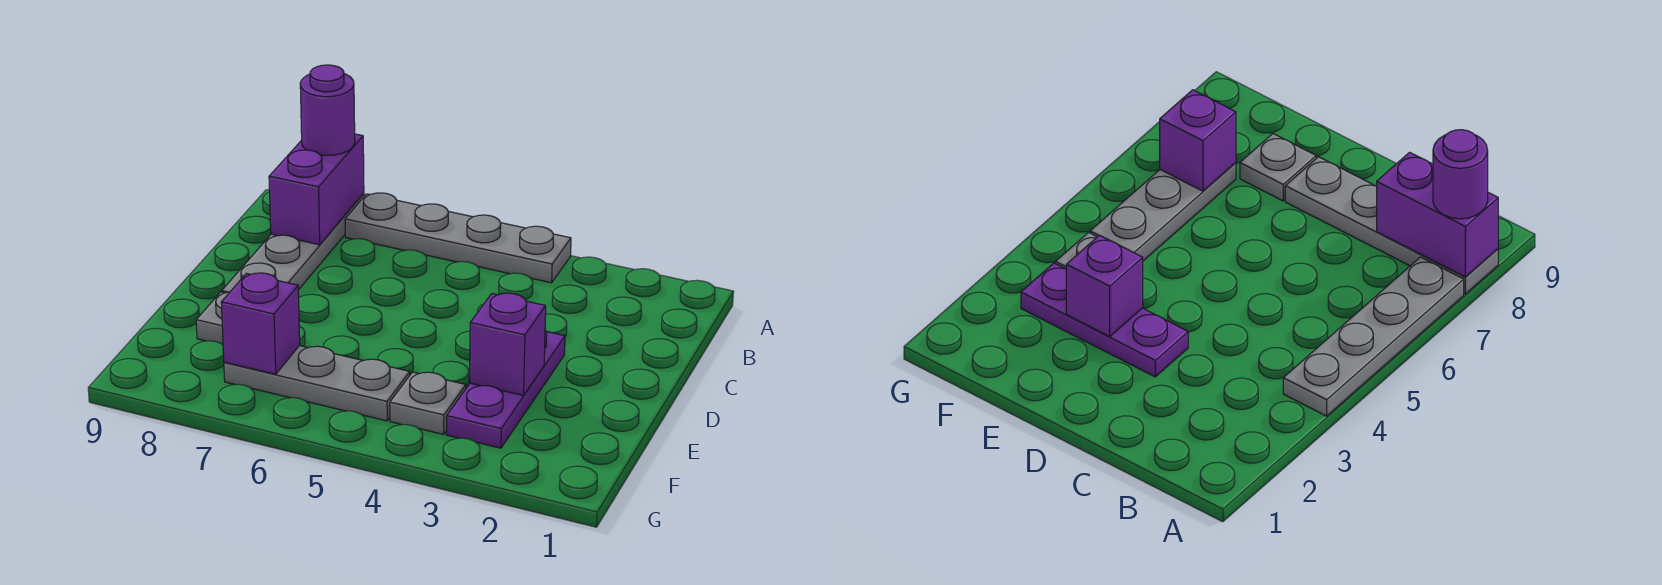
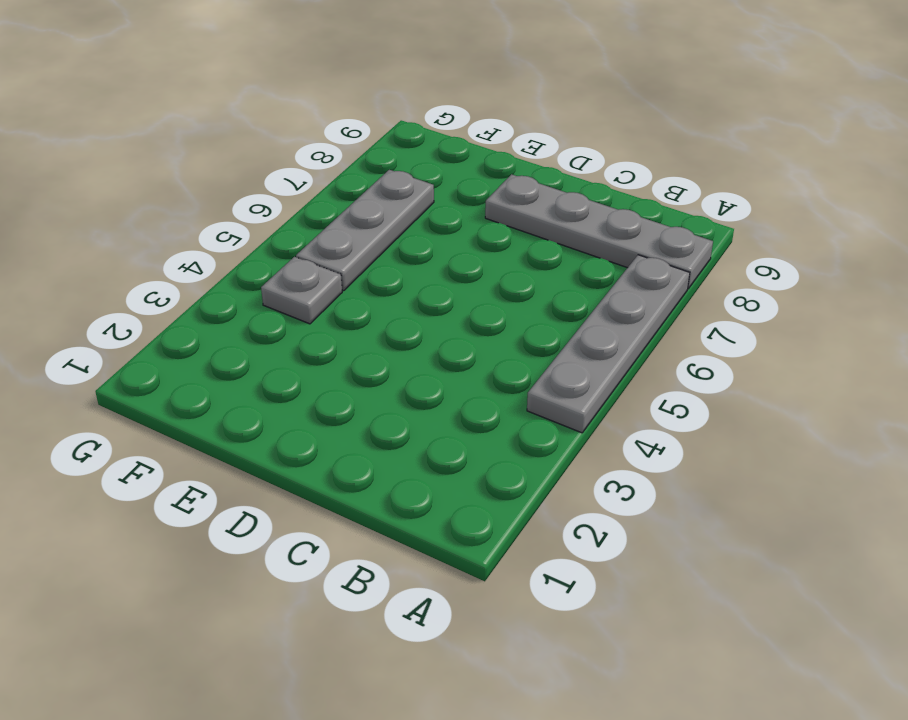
none -> purple 1x3 plate [446,331,565,448]
none -> grey 1x1 plate [196,292,230,344]

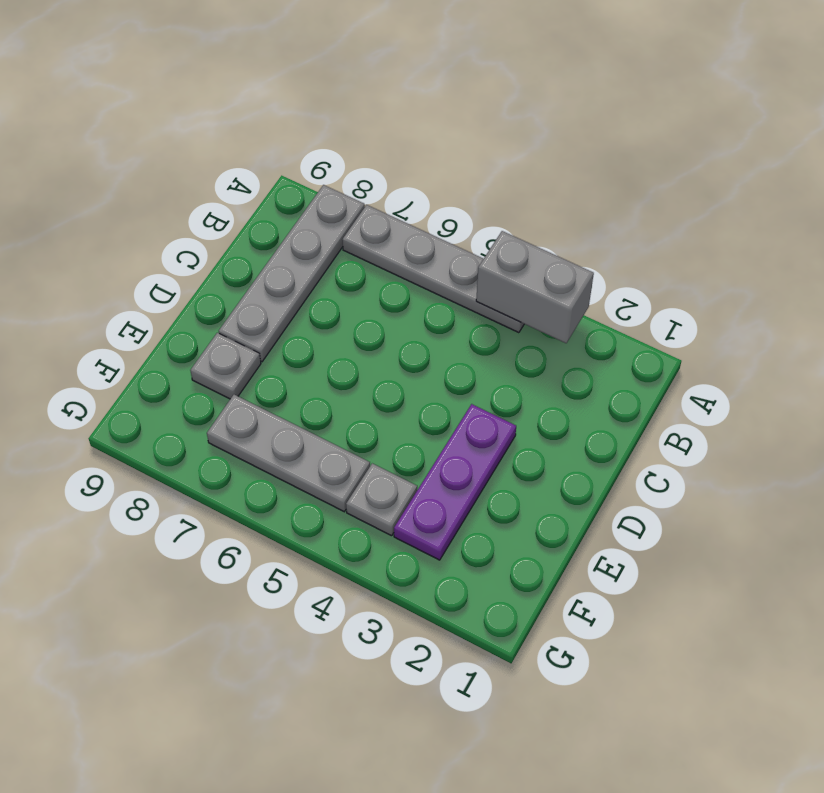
grey 1x2 brick [476,231,594,343] -> none
none -> purple 1x2 brick [269,134,364,245]
none -> purple 1x1 brick [470,293,546,396]

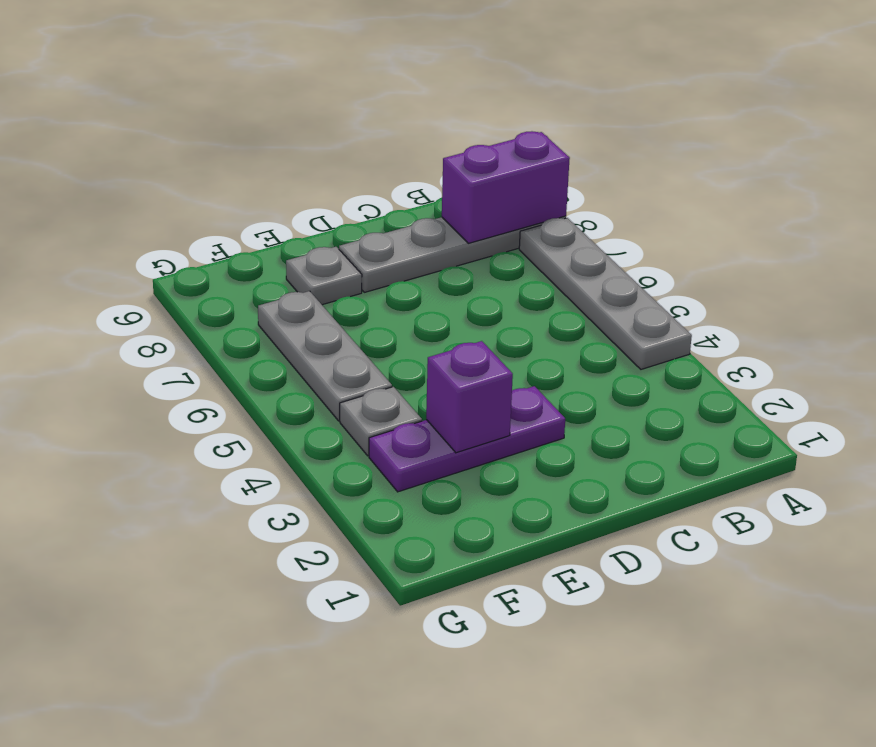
none -> purple 1x1 brick [221,273,300,374]
none -> purple 1x1 round brick [300,65,355,155]

